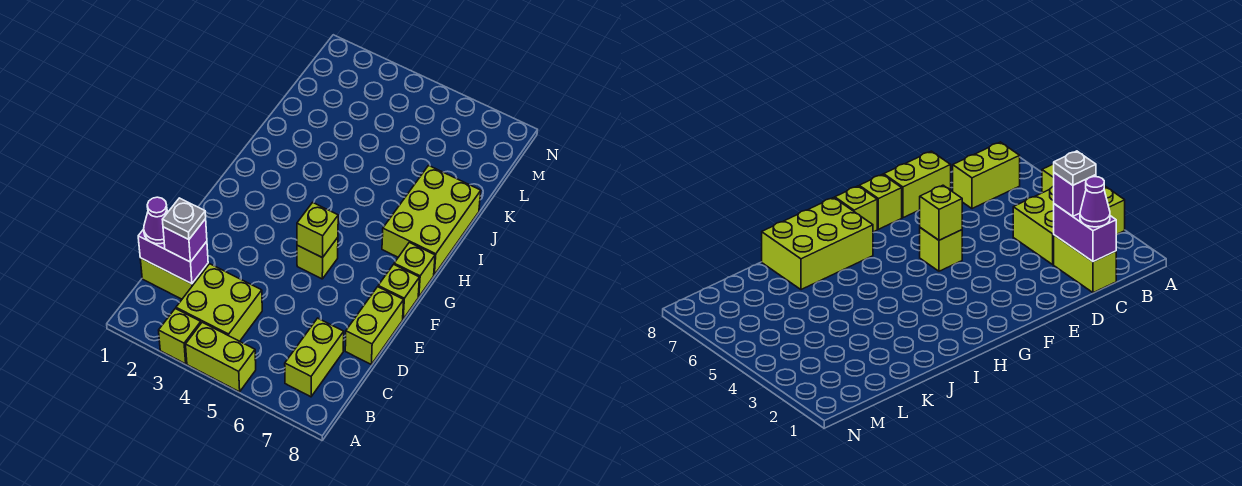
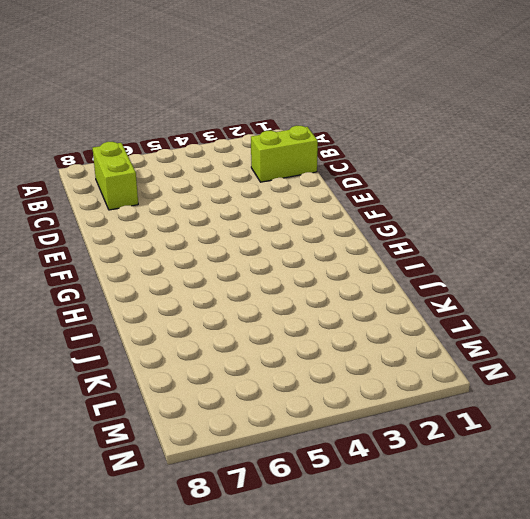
none -> lime 1x1 brick [159,309,201,364]
none -> lime 1x2 brick [186,322,256,392]
none -> lime 2x2 brick [176,264,262,341]

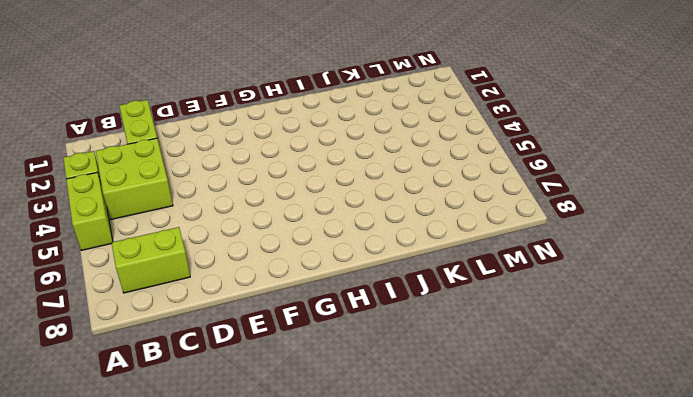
none -> lime 1x2 brick [345,287,404,364]
none -> lime 1x1 brick [297,238,338,279]
none -> lime 1x1 brick [378,264,419,319]

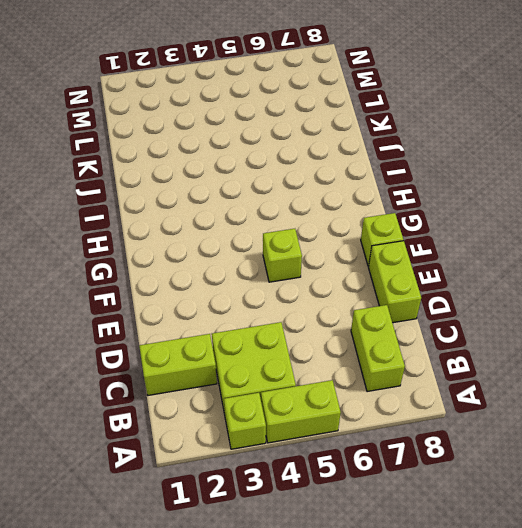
none -> lime 1x1 brick [394,242,435,297]
none -> lime 2x3 brick [382,165,481,275]
none -> purple 1x2 brick [138,229,208,284]

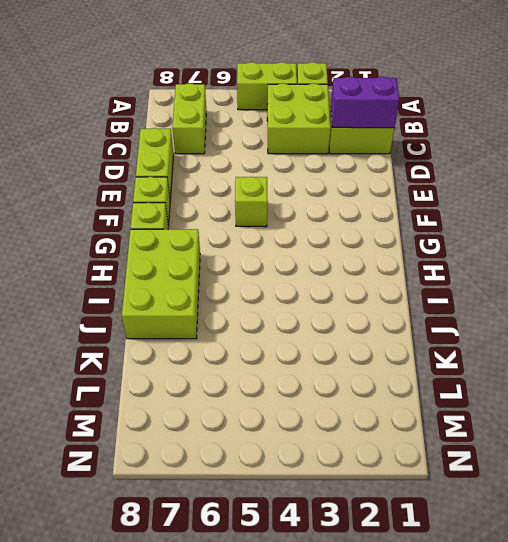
none -> lime 1x1 brick [297,202,338,258]
none -> purple 1x1 cone [144,197,168,244]
none -> purple 1x1 brick [163,219,207,262]

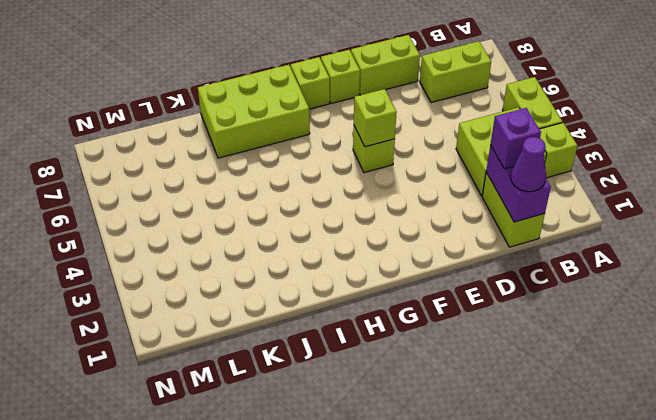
none -> grey 1x1 plate [162,198,206,240]

